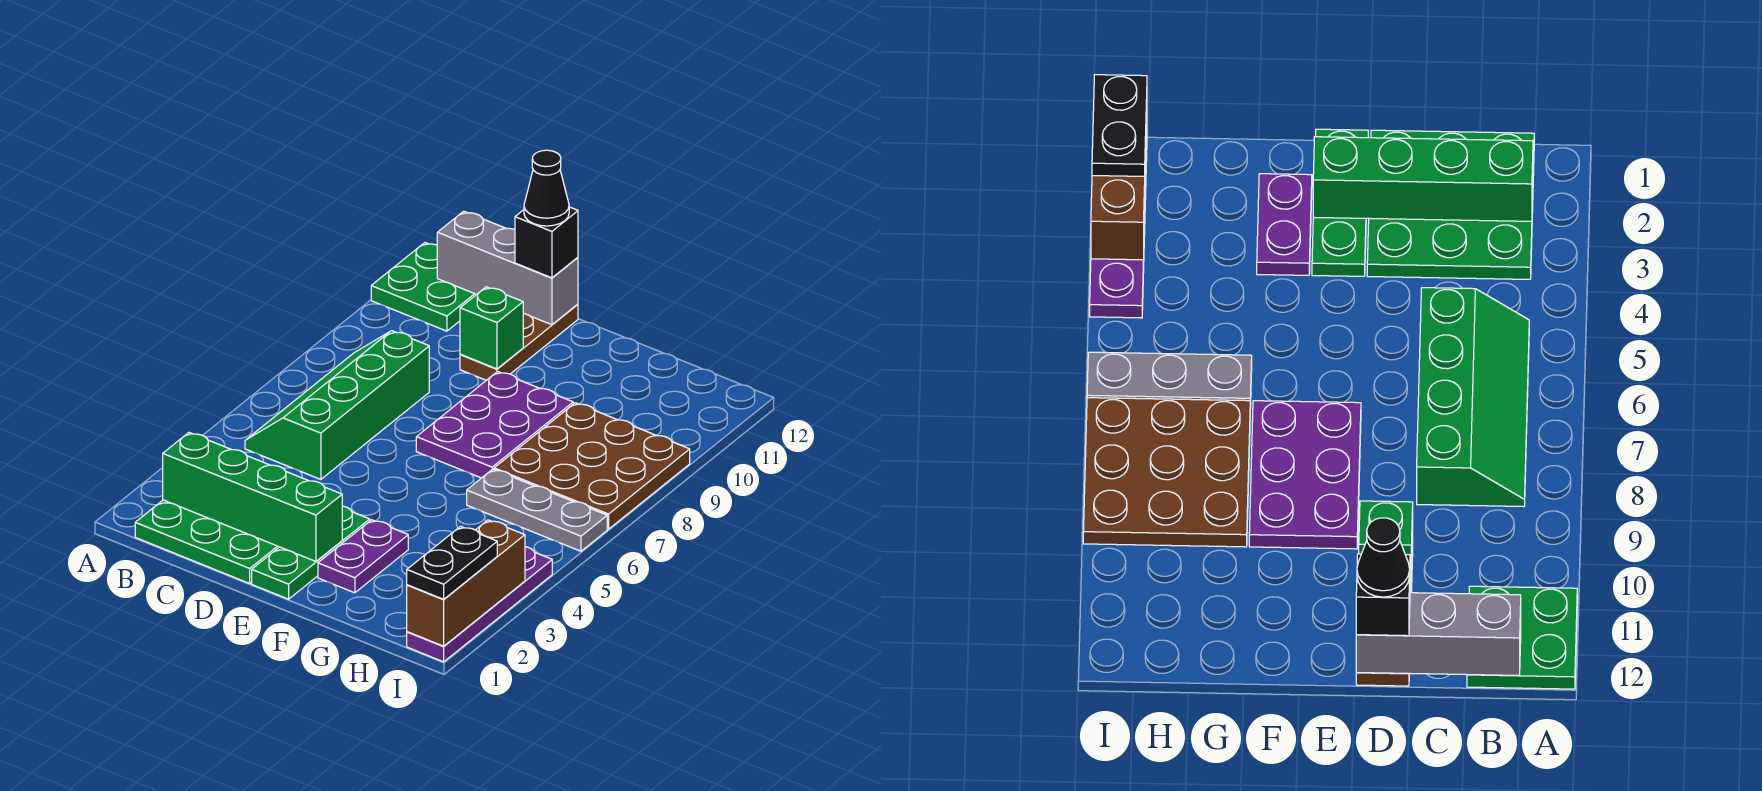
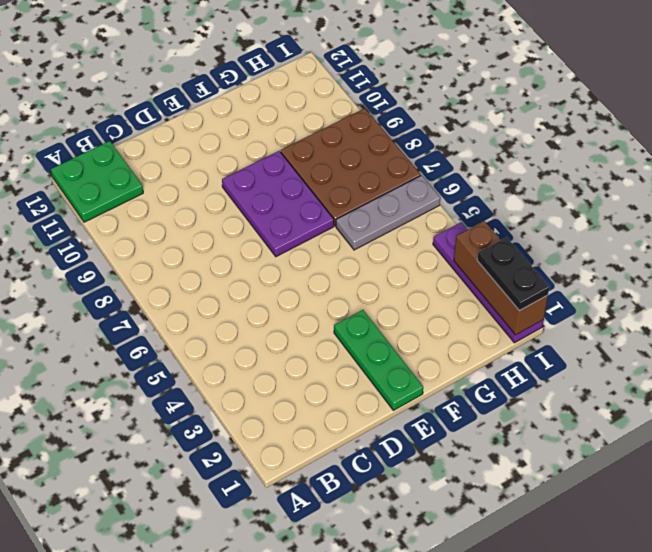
none -> green 3x3 plate [135,500,279,583]
none -> green 2x4 slope [245,331,429,479]
none -> brown 1x3 plate [460,304,578,380]

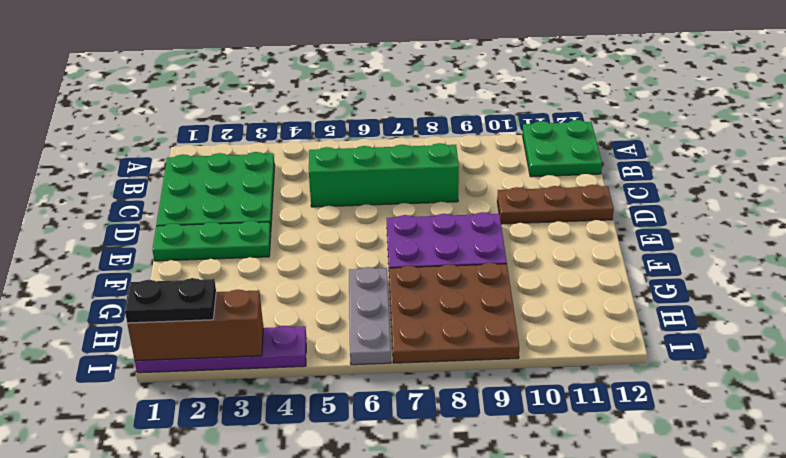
none -> purple 1x2 plate [318,520,408,593]
none -> green 1x4 brick [163,433,342,561]
none -> grey 1x3 brick [437,211,578,325]

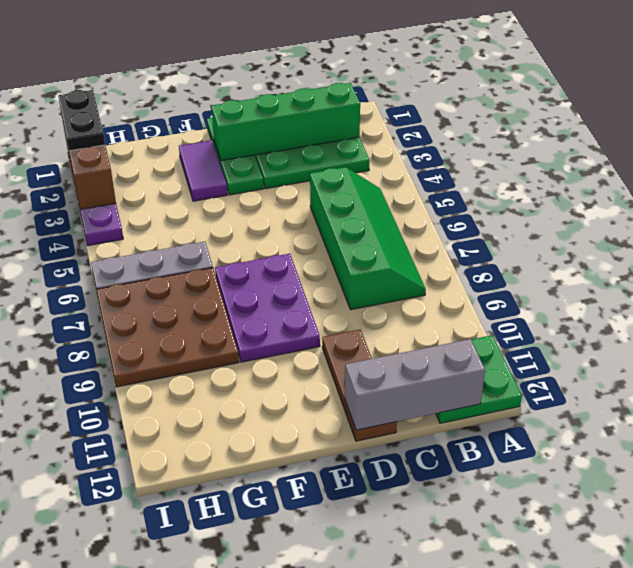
purple 1x2 tile [179,140,228,201] -> purple 1x2 plate [318,520,408,593]
none -> green 1x1 brick [460,287,523,369]
none -> black 1x1 brick [515,207,578,278]
none -> black 1x1 cone [524,150,569,226]

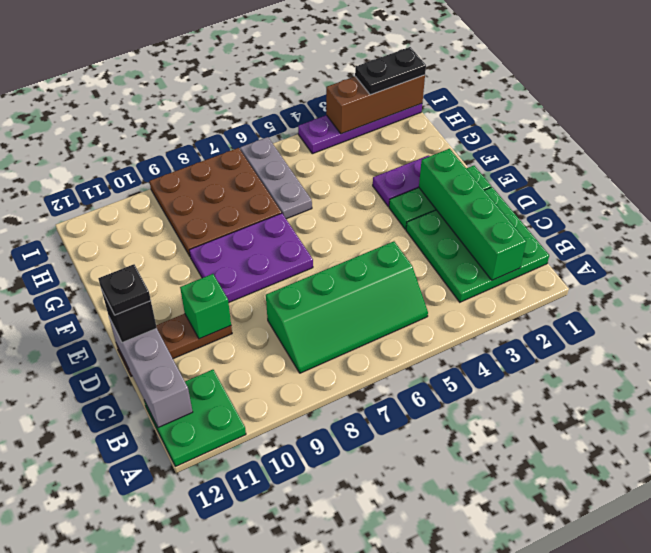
black 1x1 plate [98,264,151,315] -> black 1x1 cone [524,150,569,226]

